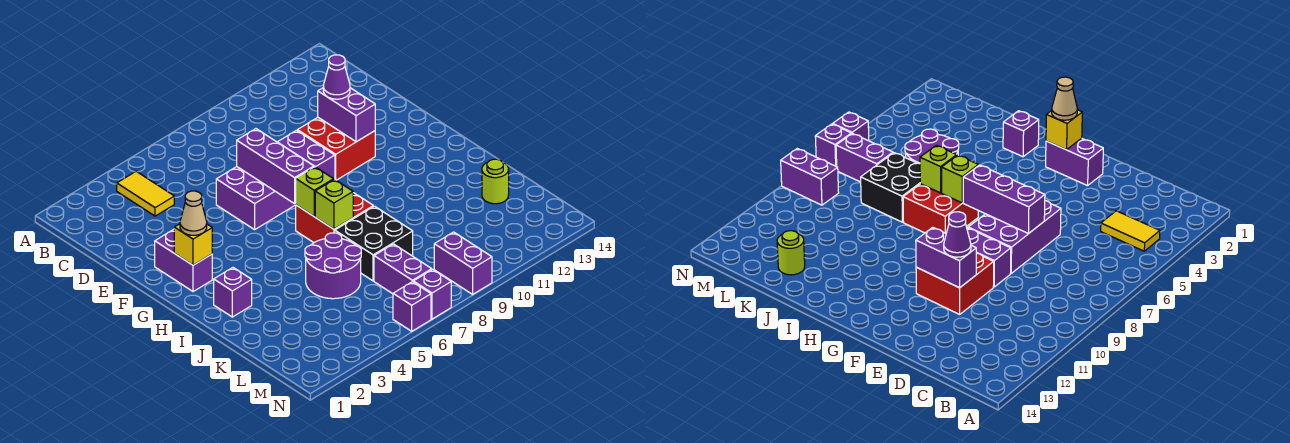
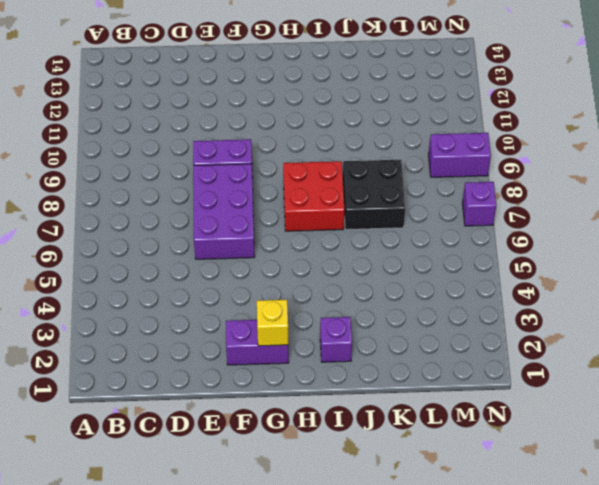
none -> yellow 1x2 tile [117,171,174,216]
none -> red 2x2 brick [297,118,375,180]
none -> purple 2x2 round brick [305,233,361,299]

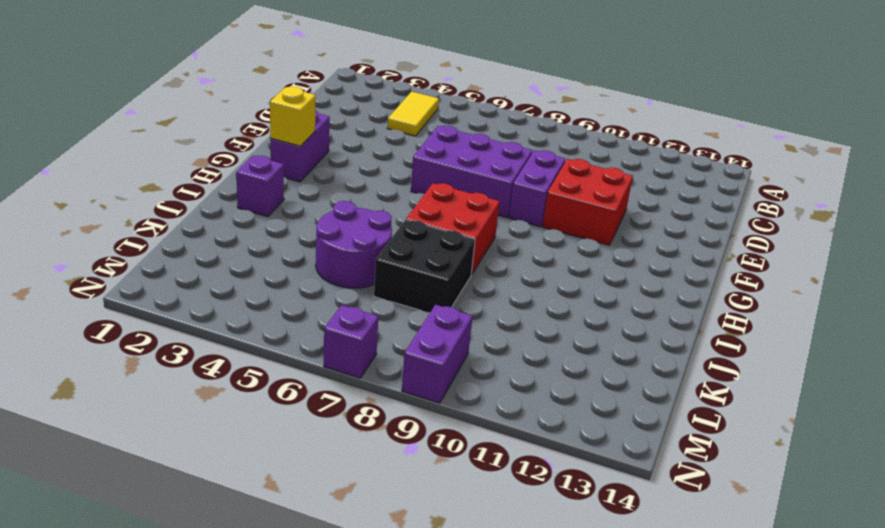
none -> lime 1x1 round brick [482,159,509,204]
none -> purple 1x2 brick [374,244,432,294]
none -> purple 1x1 brick [393,282,431,331]

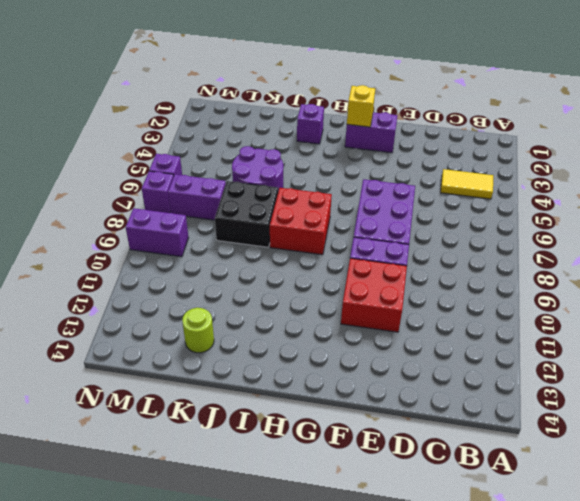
none -> purple 1x3 brick [237,129,314,204]
none -> purple 1x2 brick [318,88,375,142]
none -> lime 1x1 brick [296,167,334,216]

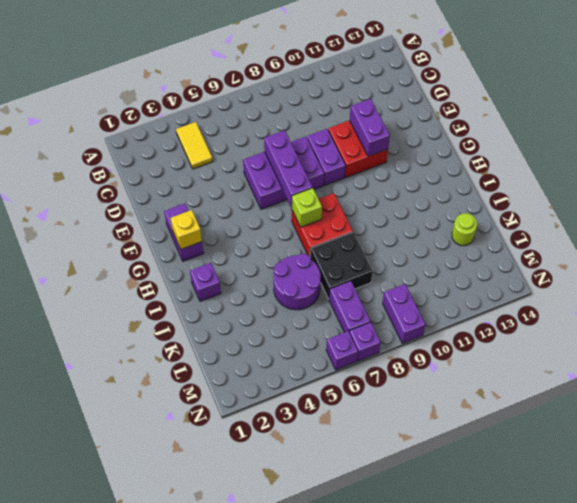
none -> lime 1x1 brick [315,180,353,229]
none -> purple 1x1 cone [323,55,350,99]
none -> tan 1x1 cone [180,191,207,235]

